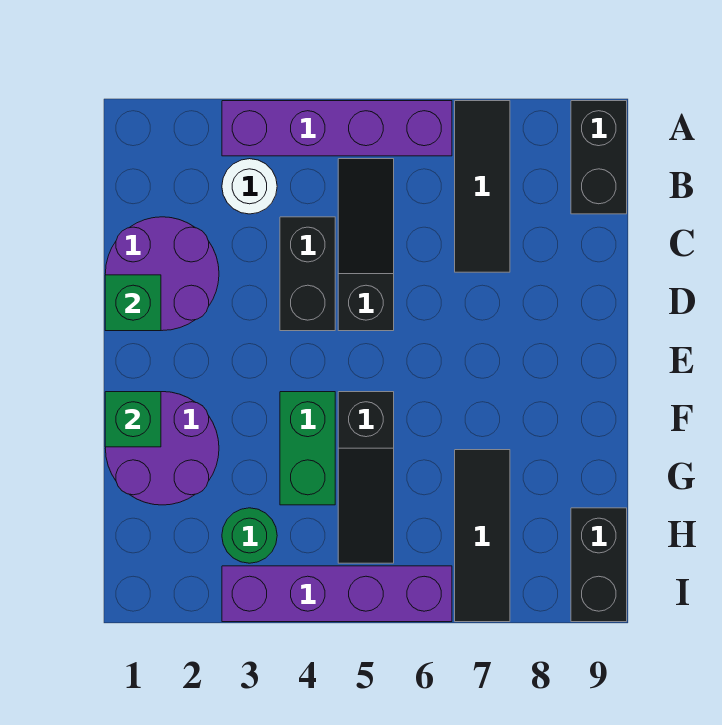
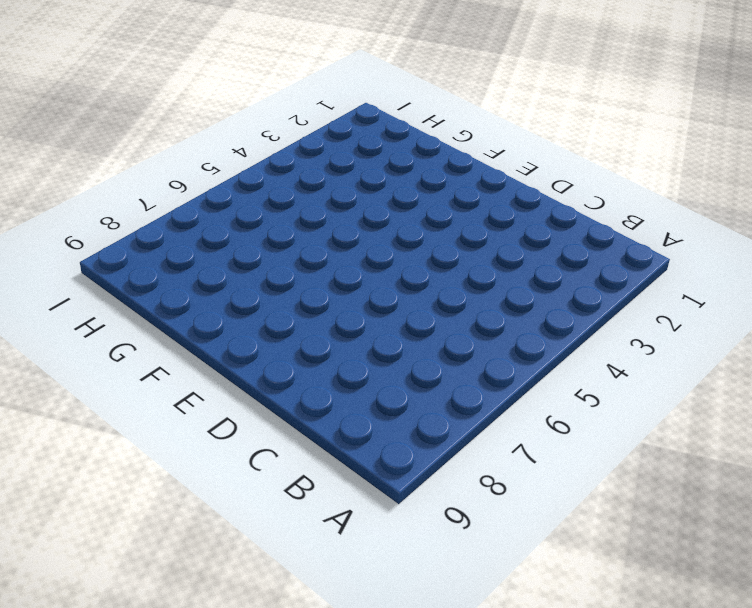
none -> purple 1x4 brick [222,101,452,156]
none -> black 1x3 tile [455,101,510,272]
none -> black 1x2 brick [571,101,627,214]

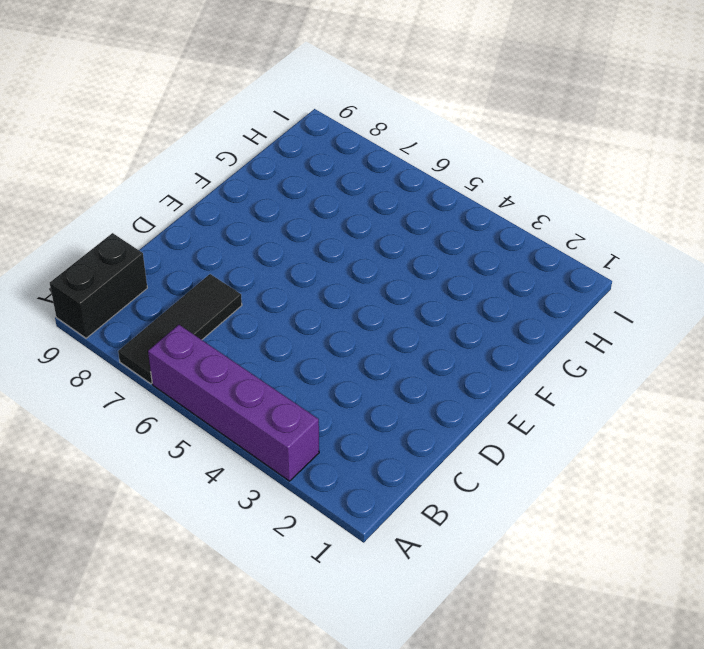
none -> white 1x1 round brick [222,159,277,214]
none -> black 1x3 slope [338,159,394,331]
none -> purple 2x2 round brick [105,217,219,331]

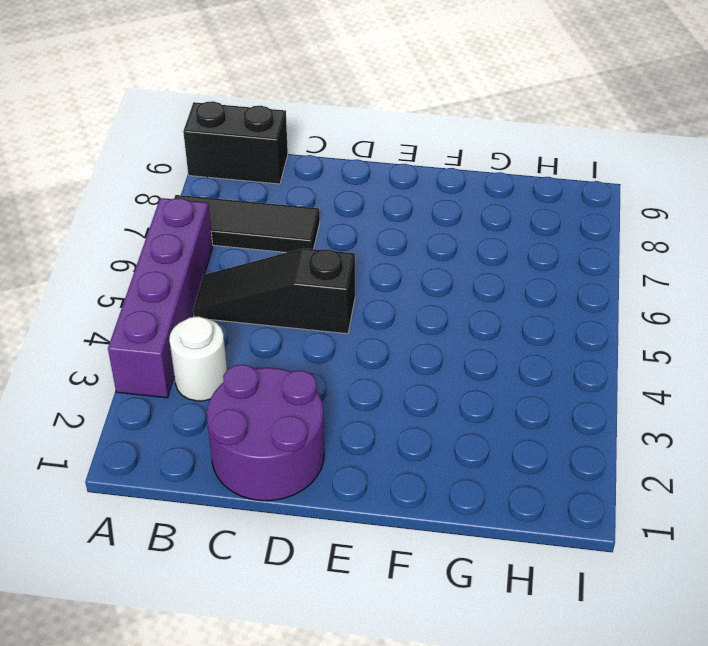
none -> black 1x2 brick [280,217,335,331]
none -> purple 2x2 round brick [105,392,219,505]
none -> green 1x2 brick [280,392,335,505]

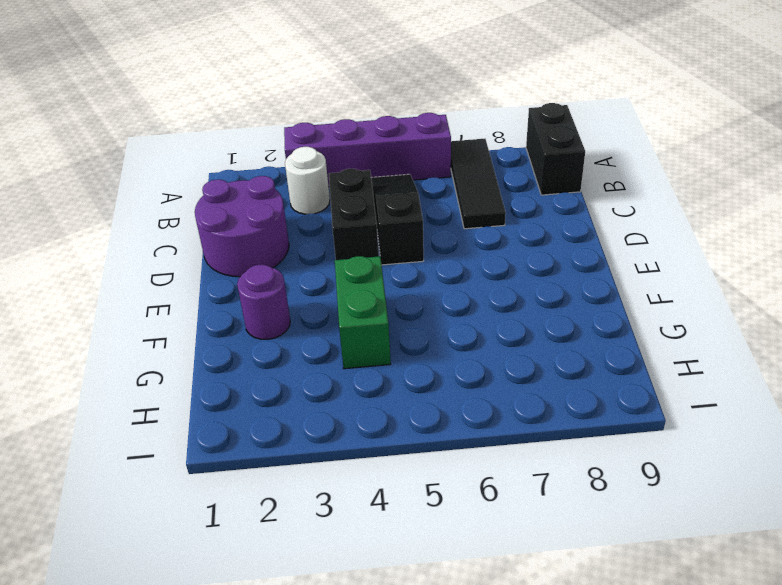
purple 1x1 round brick [237,265,290,339] -> purple 2x2 round brick [105,392,219,505]
none -> black 1x3 slope [338,392,394,563]
none -> black 1x3 tile [455,450,510,622]
none -> green 1x1 round brick [222,508,277,563]

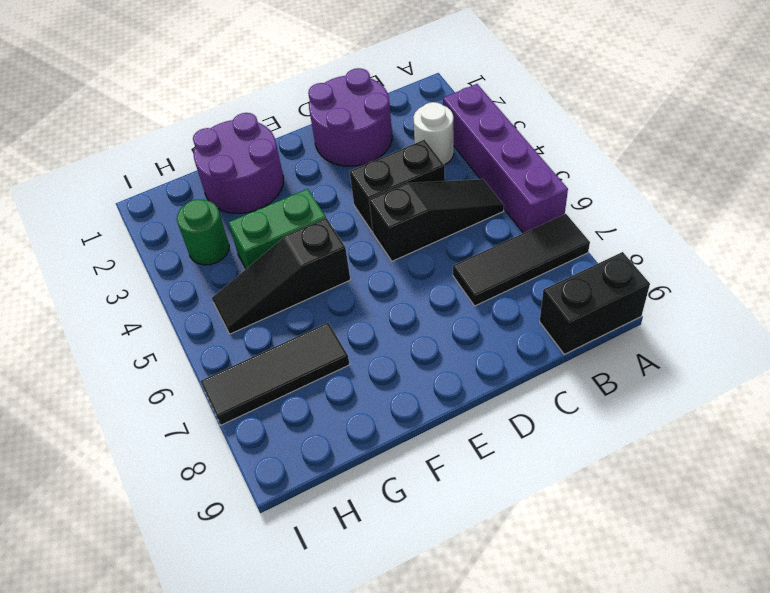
none -> black 1x2 brick [571,508,627,622]
none -> purple 1x4 brick [222,566,452,622]
none -> green 1x1 brick [105,275,161,331]

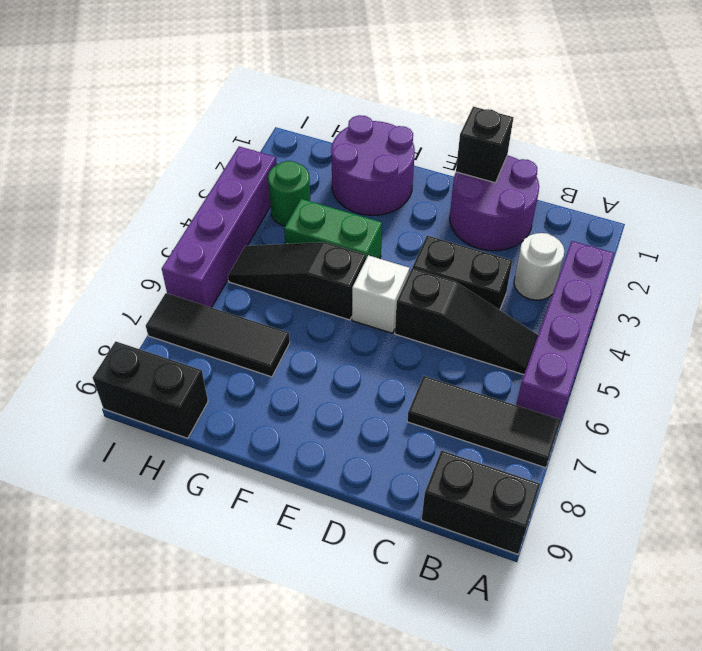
black 1x1 brick [456,107,514,183] -> green 1x1 brick [105,275,161,331]
white 1x1 brick [352,255,410,333] -> none
none -> green 1x1 brick [105,392,161,447]

